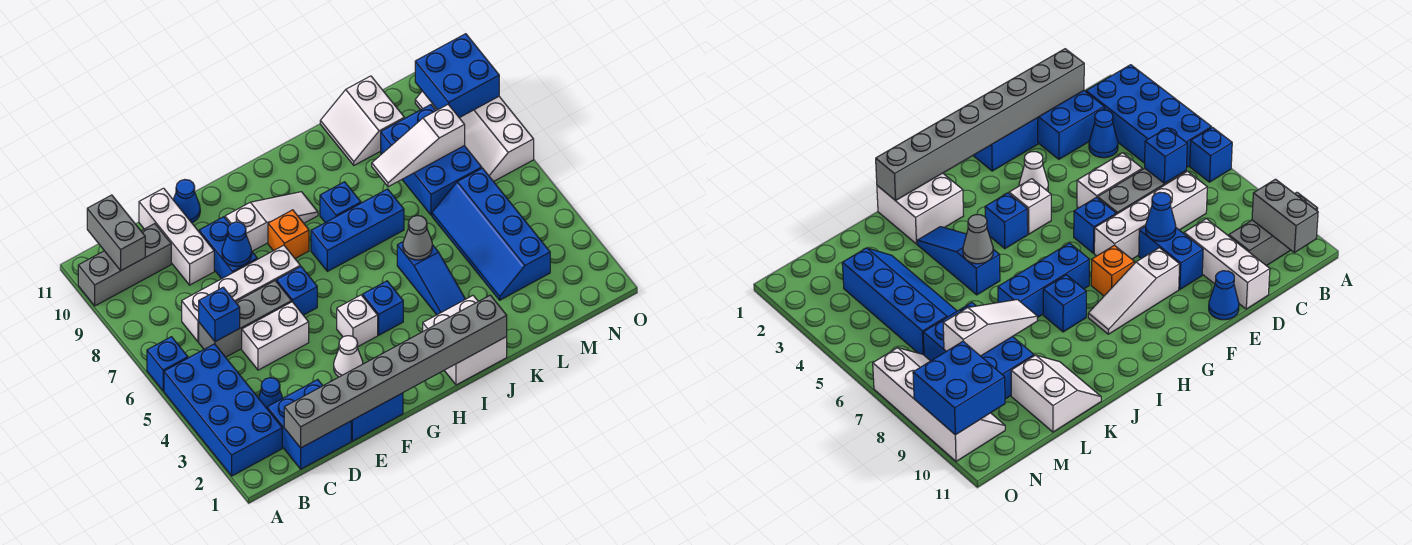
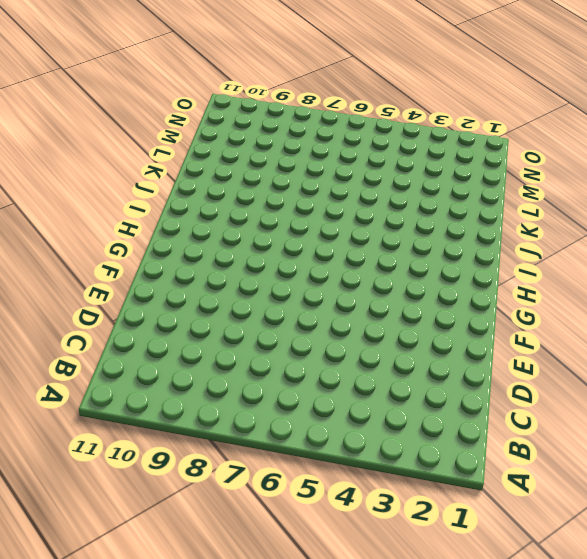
none -> blue 2x4 brick [164,344,282,476]
none -> blue 1x1 brick [147,337,188,391]
none -> grey 1x3 brick [78,224,171,306]
none -> blue 2x2 brick [267,380,351,469]

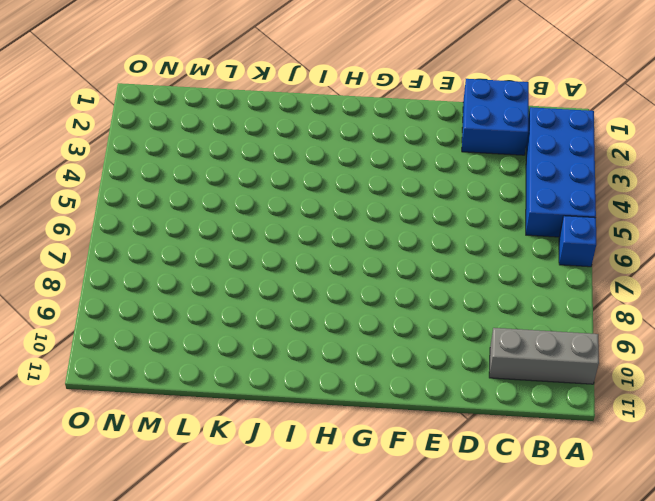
none -> blue 1x1 cone [259,378,283,408]
none -> grey 1x3 brick [199,281,292,357]
none -> white 1x4 brick [182,245,300,342]
none -> white 1x2 brick [242,302,309,370]

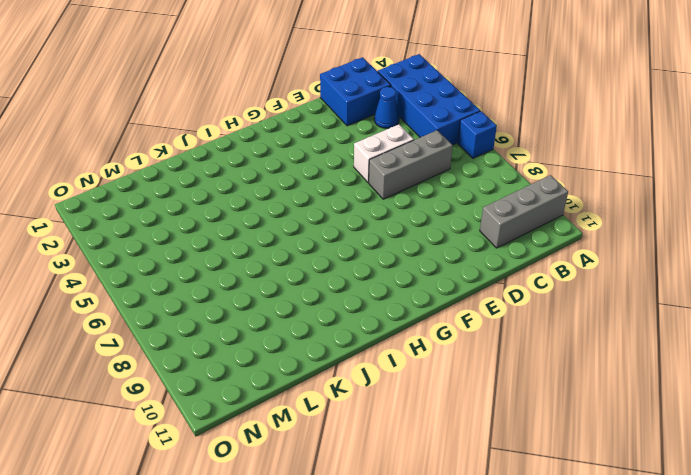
none -> white 1x4 brick [182,245,300,342]
none -> white 1x3 brick [139,188,214,285]
none -> blue 1x2 brick [351,393,403,441]
none -> blue 1x2 brick [199,217,257,279]

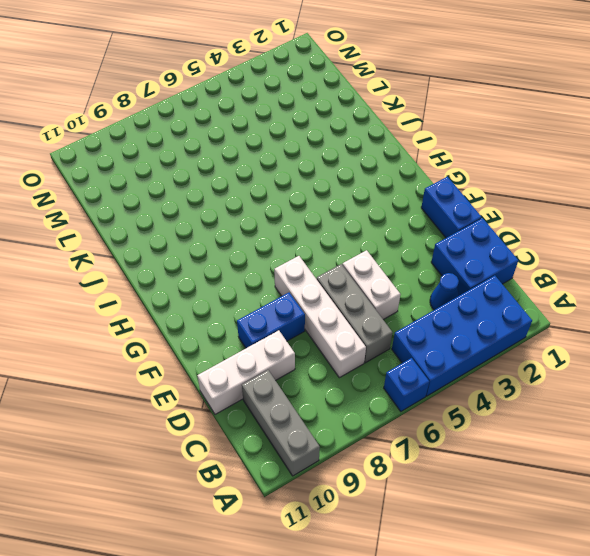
none -> blue 1x1 cone [173,180,200,223]
none -> white 1x1 cone [334,336,363,377]
none -> blue 1x1 brick [276,267,317,315]
none -> white 1x3 slope [225,192,318,251]

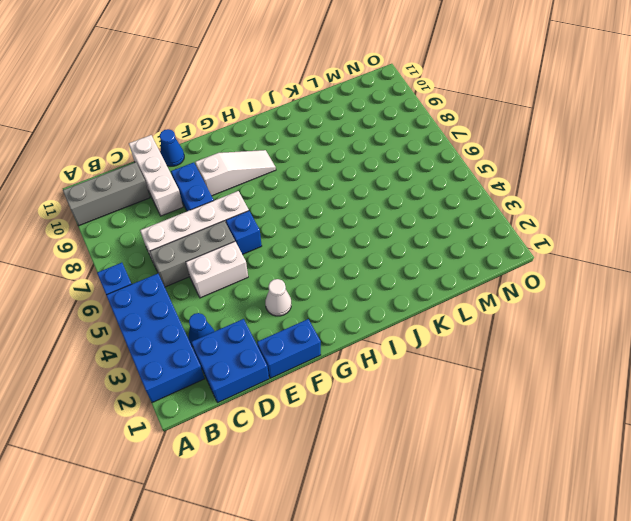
none -> white 1x1 brick [337,295,378,346]
none -> orange 1x1 brick [268,210,309,258]
none -> blue 1x1 brick [363,281,403,335]
none -> blue 1x3 brick [311,189,404,271]

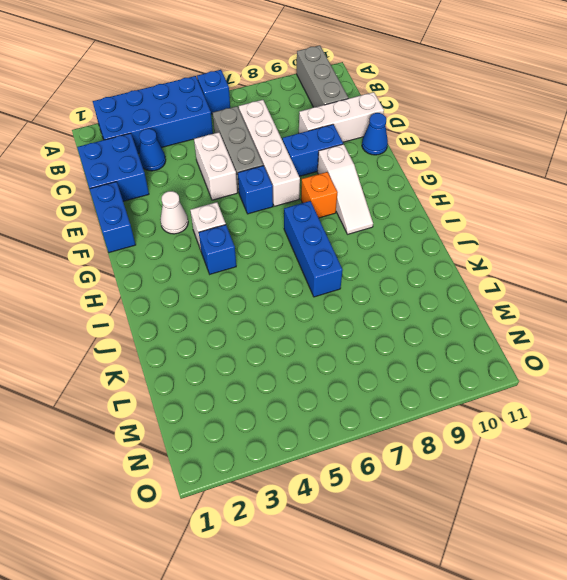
none -> white 2x2 brick [423,296,507,385]
none -> blue 1x1 brick [320,182,361,223]
none -> blue 1x3 slope [397,242,465,315]
none -> white 2x2 slope [320,76,404,165]

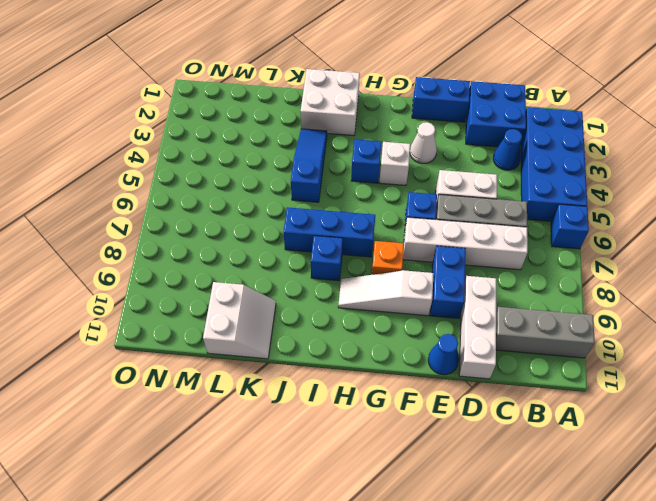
none -> blue 2x4 slope [432,168,550,300]
none -> blue 2x3 brick [381,105,482,215]
none -> white 2x4 slope [415,91,534,182]
none -> grey 1x2 brick [87,195,145,270]

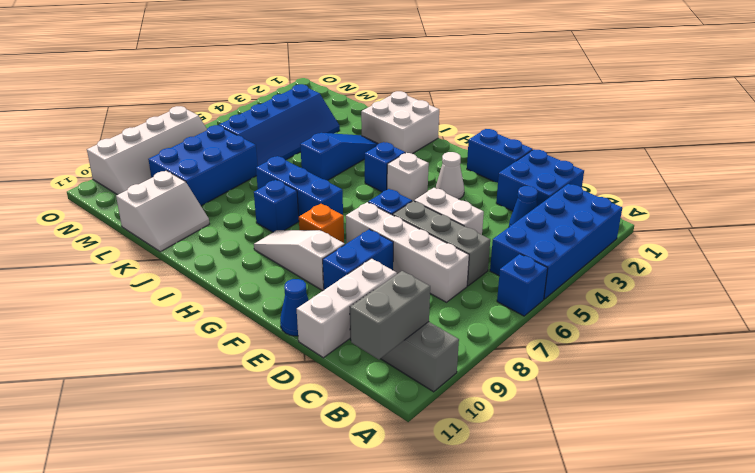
none -> grey 1x8 brick [284,295,507,448]
none -> blue 1x1 brick [199,287,240,342]
none -> blue 1x1 cone [222,222,252,267]
none -> grey 1x1 cone [403,216,432,260]

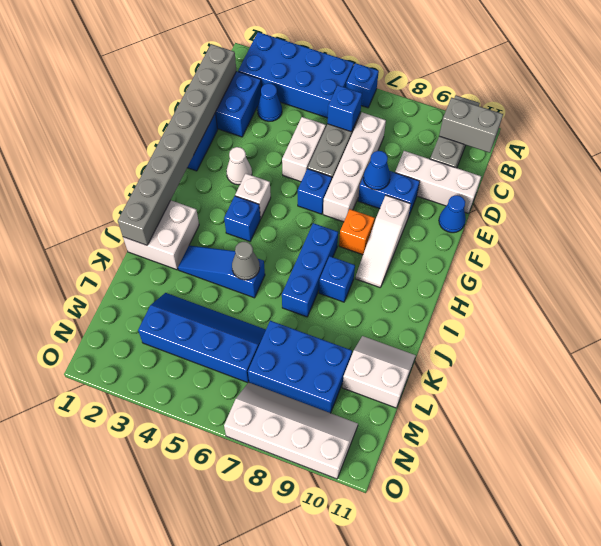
none -> white 1x3 slope [372,104,465,187]
none -> blue 2x2 brick [415,34,499,118]

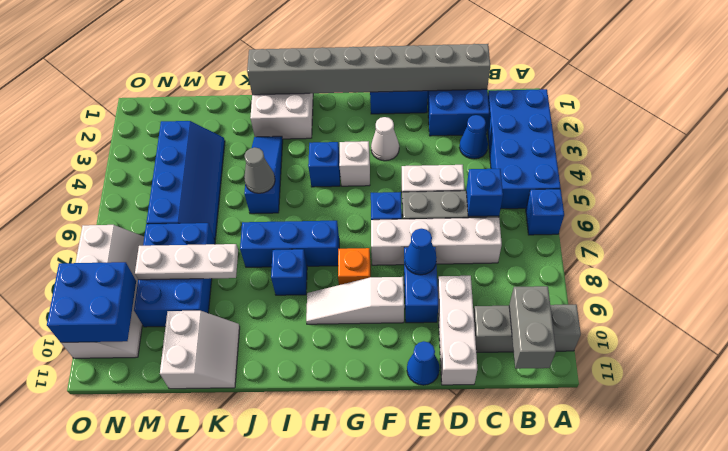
white 1x3 plate [135,244,239,280] -> white 1x3 slope [372,104,465,187]

